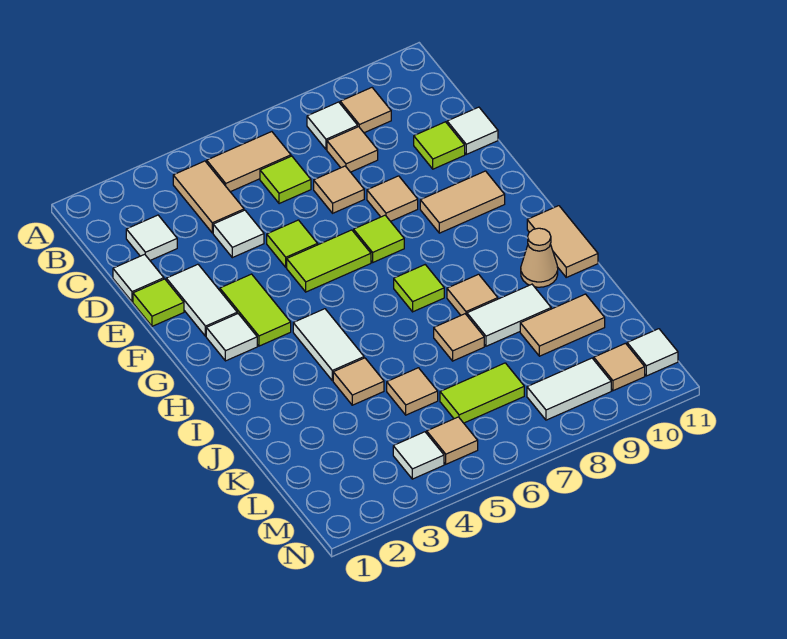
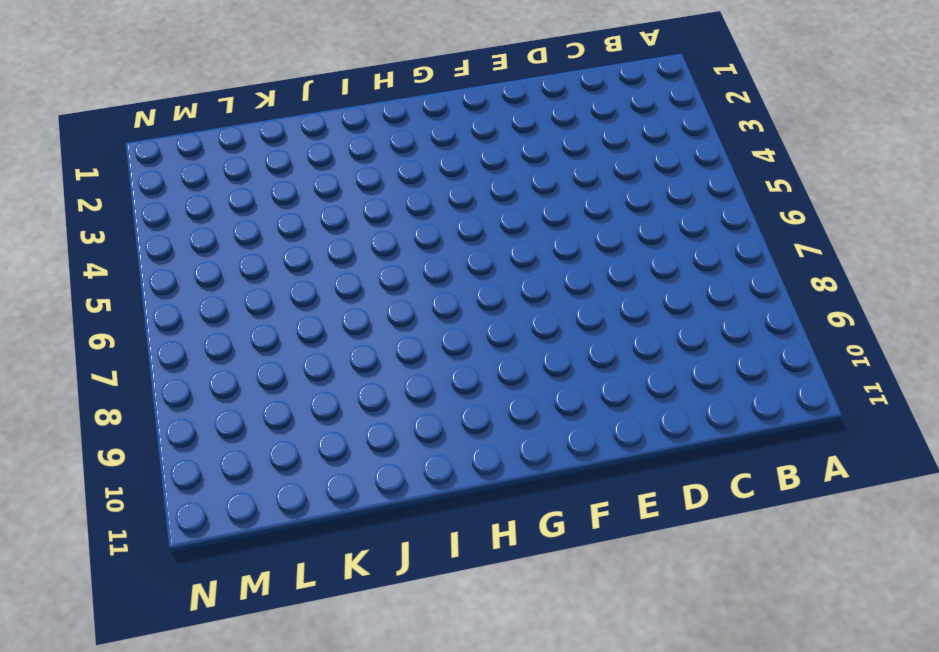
none -> tan 1x2 tile [173,161,244,233]
none -> tan 1x2 tile [207,132,291,192]
none -> white 1x1 tile [307,102,358,149]
none -> tan 1x1 tile [340,88,391,133]

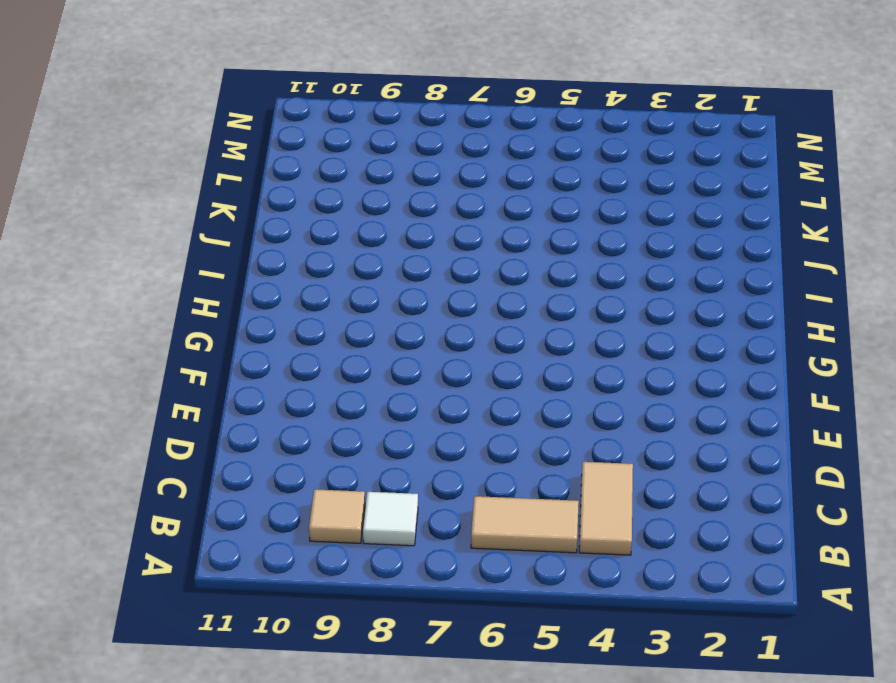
none -> white 1x1 tile [126,215,177,260]
none -> lime 1x1 tile [260,156,311,204]
none -> tan 1x1 tile [327,127,378,172]
none -> white 1x1 tile [113,254,164,302]

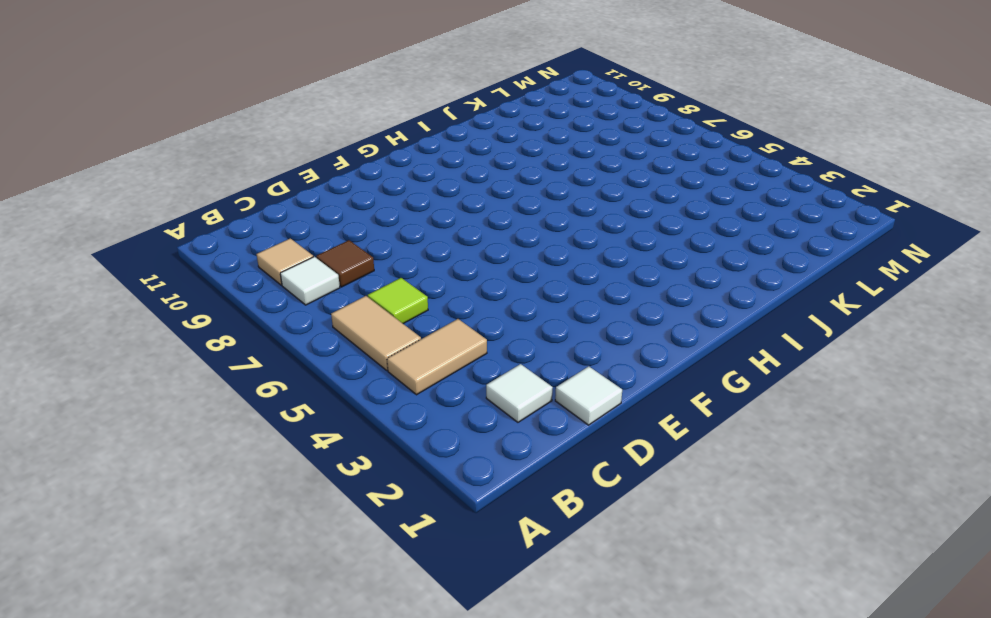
brown 1x1 tile [316,240,374,287] -> tan 1x1 tile [327,127,378,172]
none -> white 1x1 tile [213,210,264,258]
none -> tan 1x1 tile [314,166,364,213]
none -> lime 1x1 tile [414,122,465,169]
none -> white 1x1 tile [447,107,498,154]

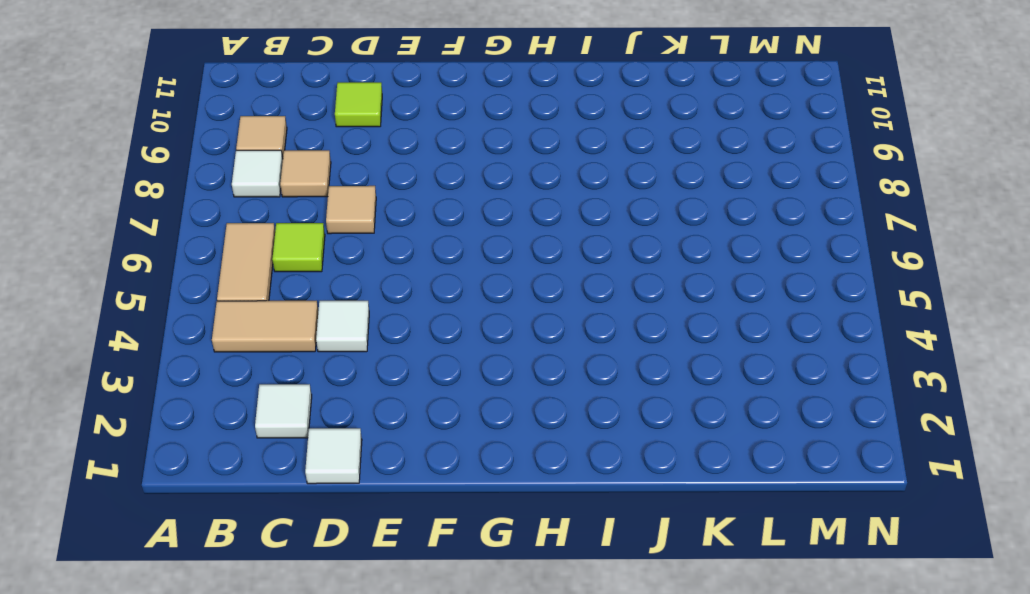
none -> white 1x1 tile [447,107,498,154]
none -> lime 1x1 tile [133,279,184,326]
none -> white 1x2 tile [166,264,237,336]
none -> lime 1x1 tile [267,220,318,267]

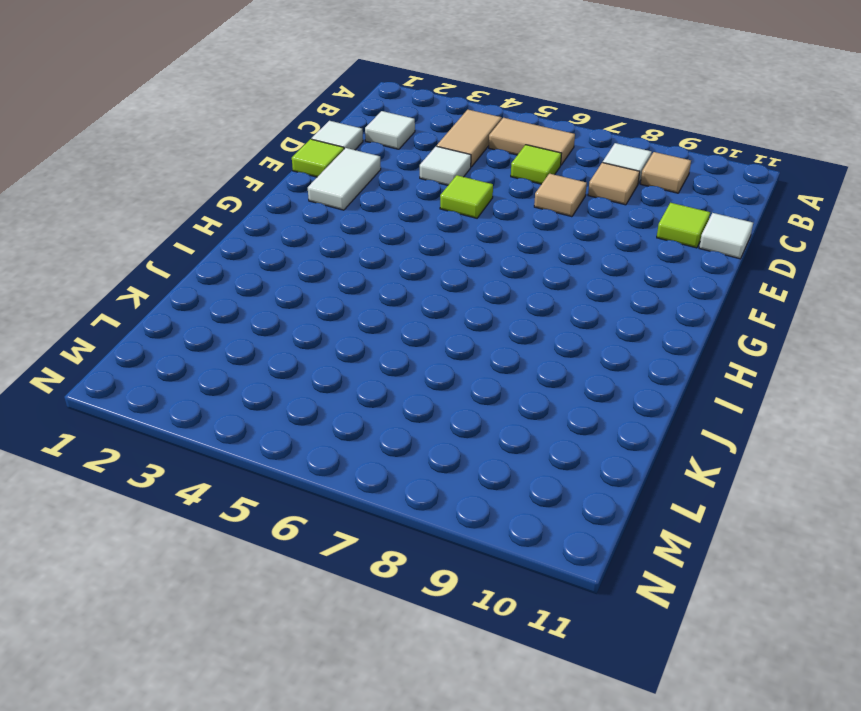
none -> tan 1x1 tile [367,176,418,221]
none -> lime 1x2 tile [220,274,291,346]
none -> lime 1x2 tile [287,230,371,292]
none -> lime 1x1 tile [354,215,404,262]

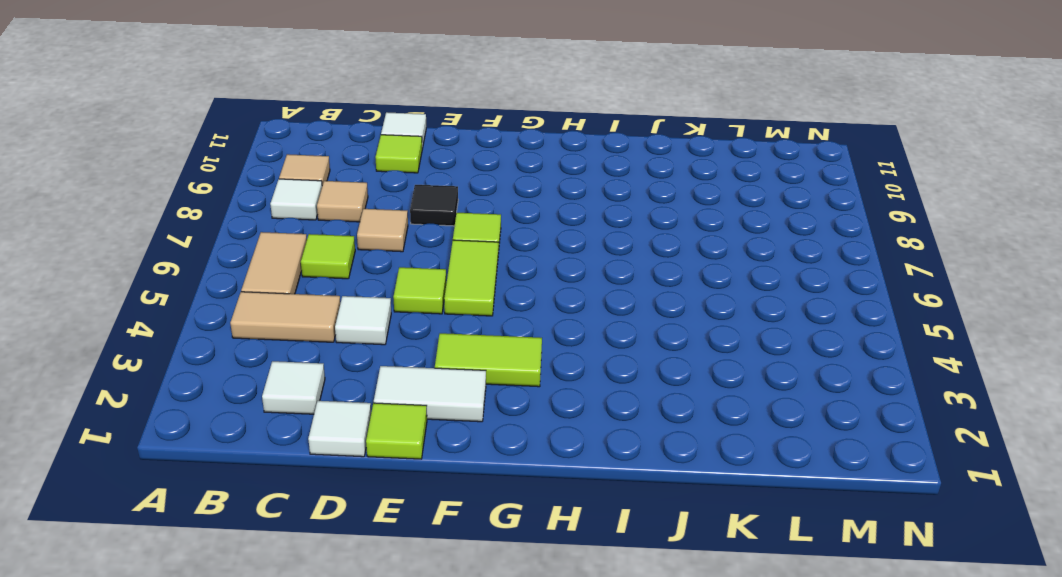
black 1x1 tile [410,185,458,226] -> tan 1x1 tile [367,176,418,221]
none -> tan 1x2 tile [420,171,505,233]
none -> white 1x1 tile [206,314,257,361]
none -> white 1x2 tile [293,309,364,381]
none -> lime 1x1 tile [394,265,444,312]

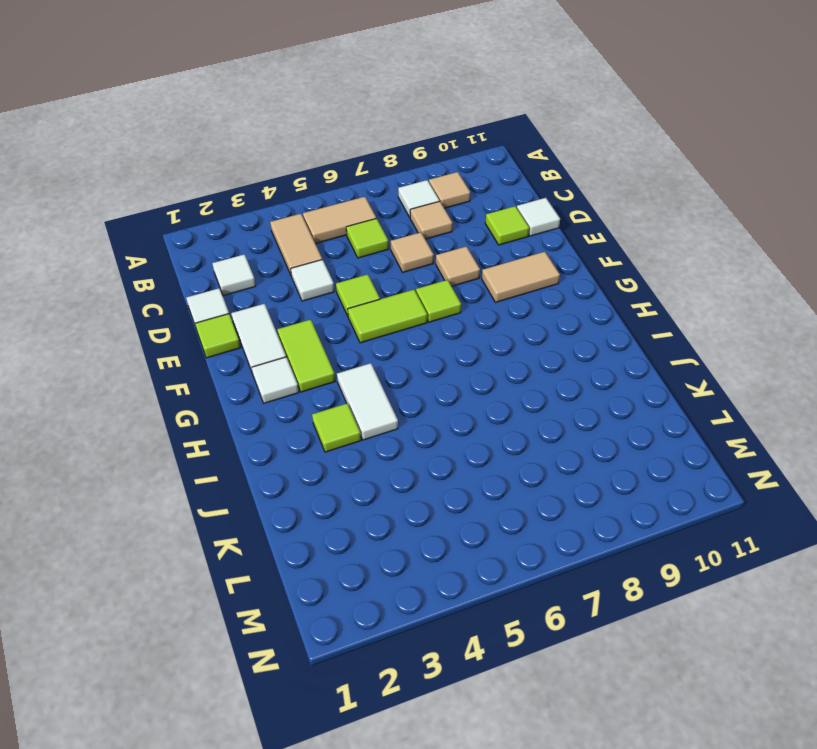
lime 1x1 tile [312,403,361,452] -> lime 1x1 tile moved to [394,265,444,312]
none -> tan 1x2 tile [527,206,598,277]
none -> tan 1x1 tile [447,274,498,315]
none -> tan 1x1 cone [521,228,558,287]
none -> tan 1x1 tile [333,358,384,405]

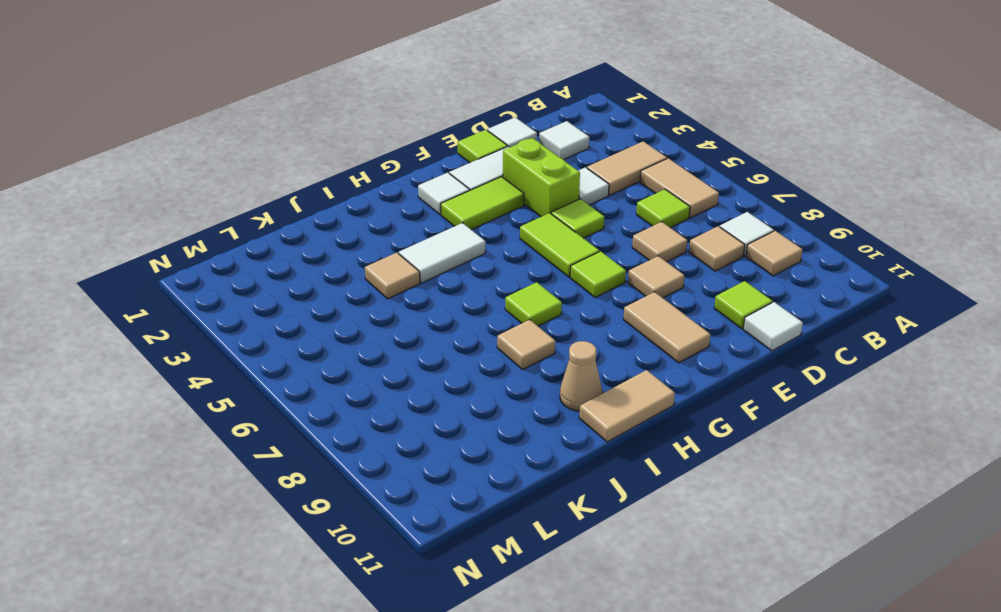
lime 1x2 brick [503,138,580,217] -> none
none -> tan 1x1 tile [434,314,484,361]
none -> white 1x2 tile [467,284,551,346]
none -> tan 1x1 tile [387,368,438,415]
none -> tan 1x2 tile [520,294,605,356]

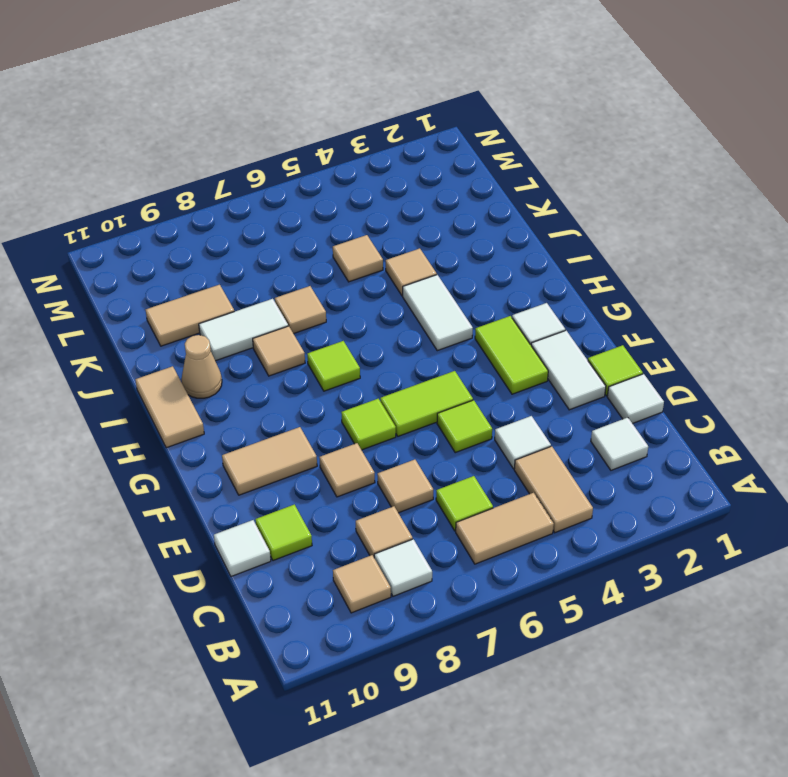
none -> lime 1x2 tile [440,363,524,423]
none -> white 1x1 tile [393,432,444,479]
none -> tan 1x1 tile [427,417,478,464]
none -> white 1x2 tile [527,358,611,420]

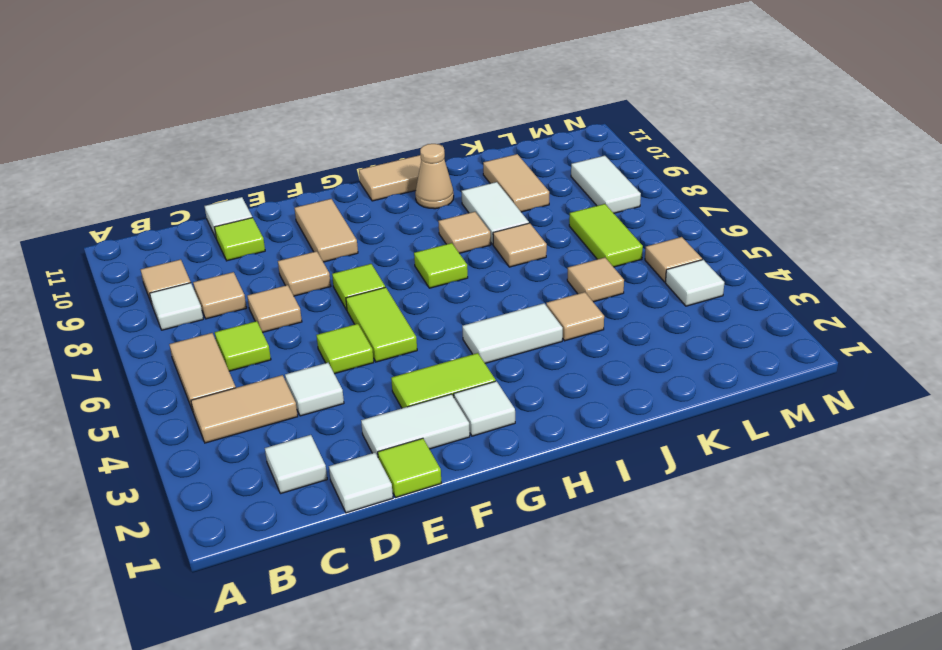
none -> tan 1x1 tile [594,343,645,391]
none -> white 1x1 tile [627,329,678,376]

